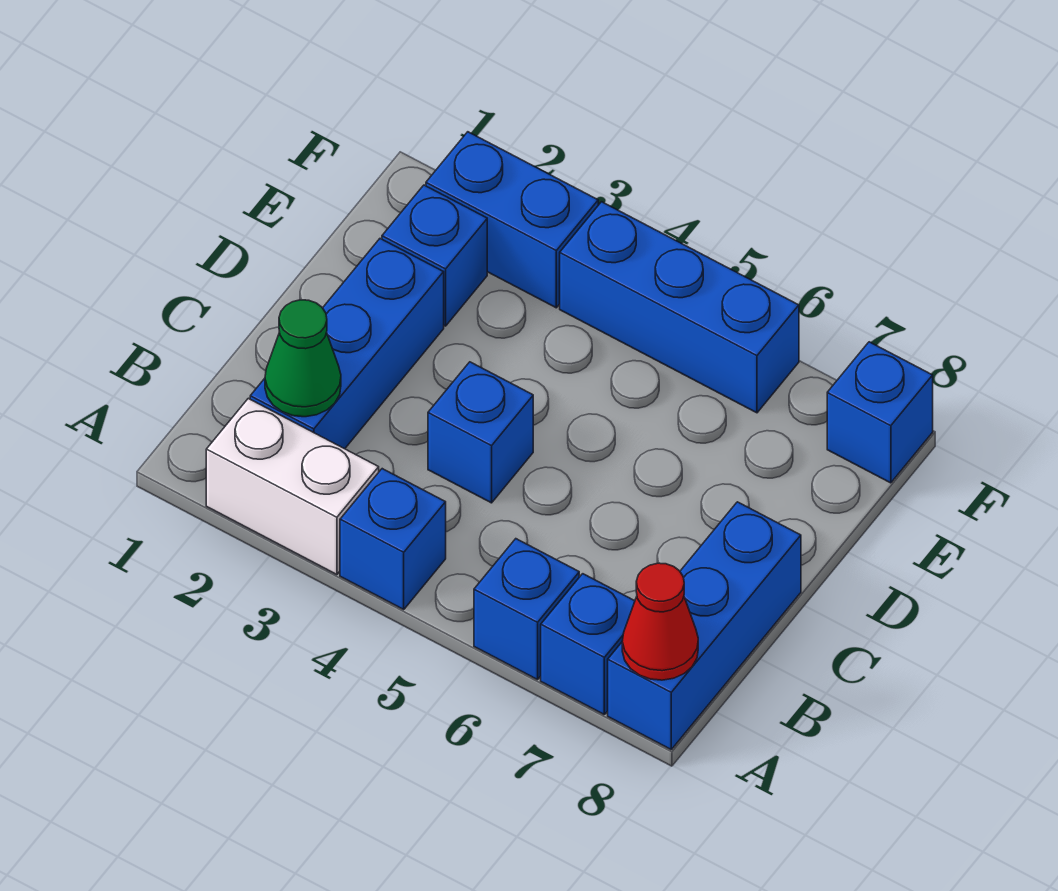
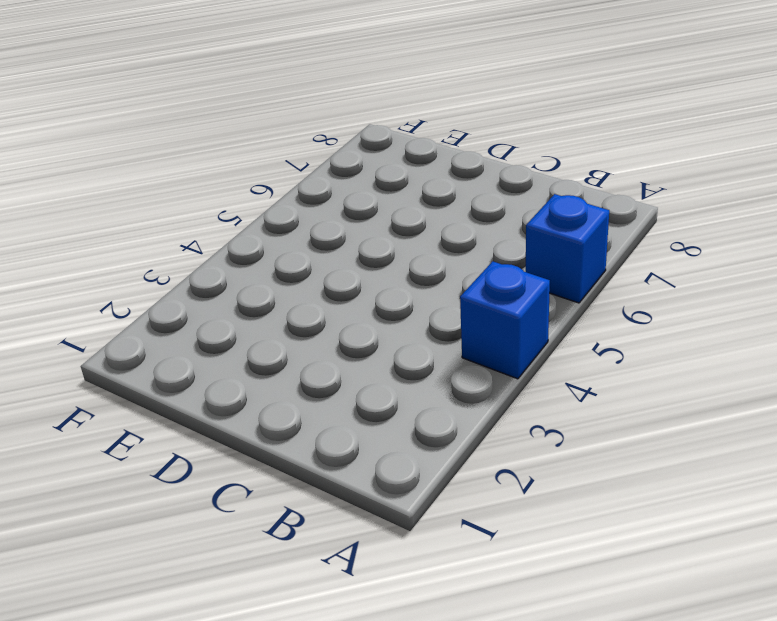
none -> white 1x2 brick [206,398,379,575]
none -> blue 1x1 brick [541,574,635,714]
none -> blue 1x3 brick [608,502,801,749]

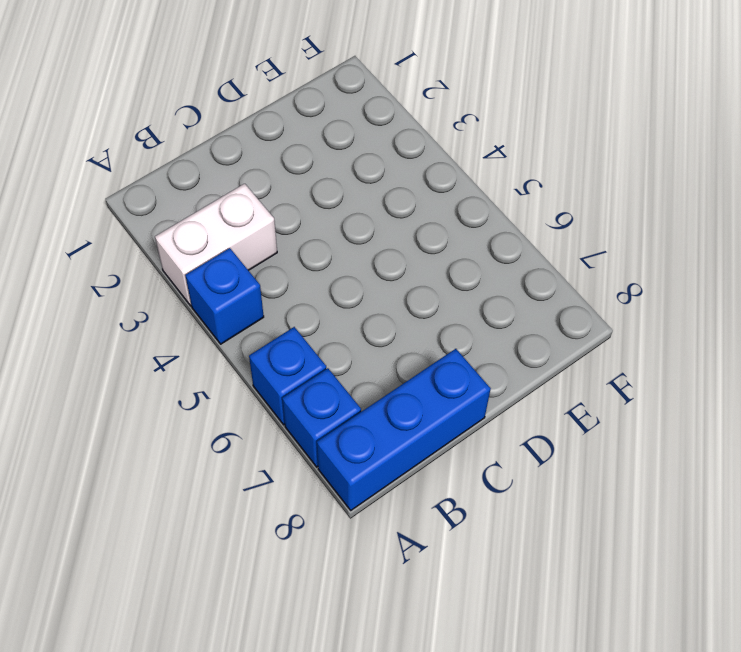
white 1x2 brick [155,184,277,306] -> white 1x2 brick turned to [206,398,379,575]
none -> blue 1x3 brick [250,239,444,449]
none -> blue 1x1 brick [428,362,533,503]
none -> blue 1x1 brick [382,185,487,326]

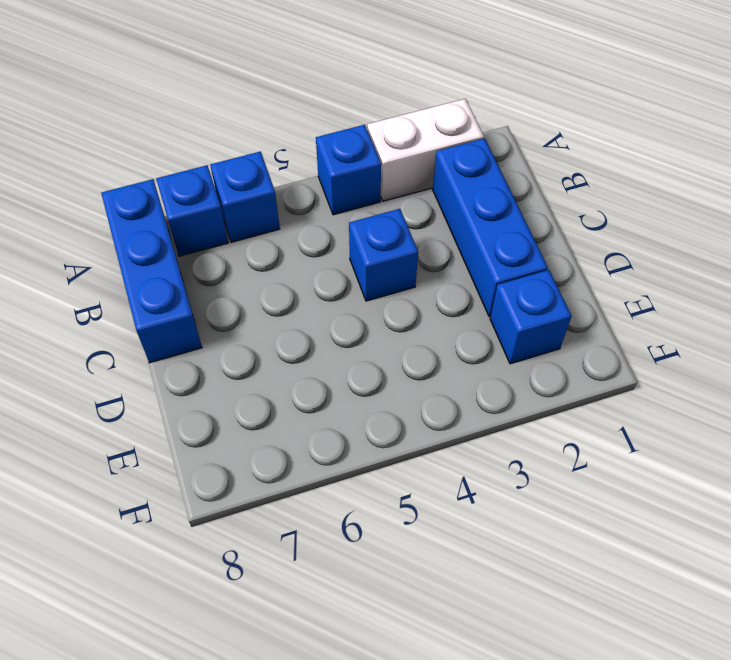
none -> blue 1x2 brick [426,132,598,308]
none -> blue 1x3 brick [560,202,799,413]
none -> blue 1x1 brick [827,342,933,483]

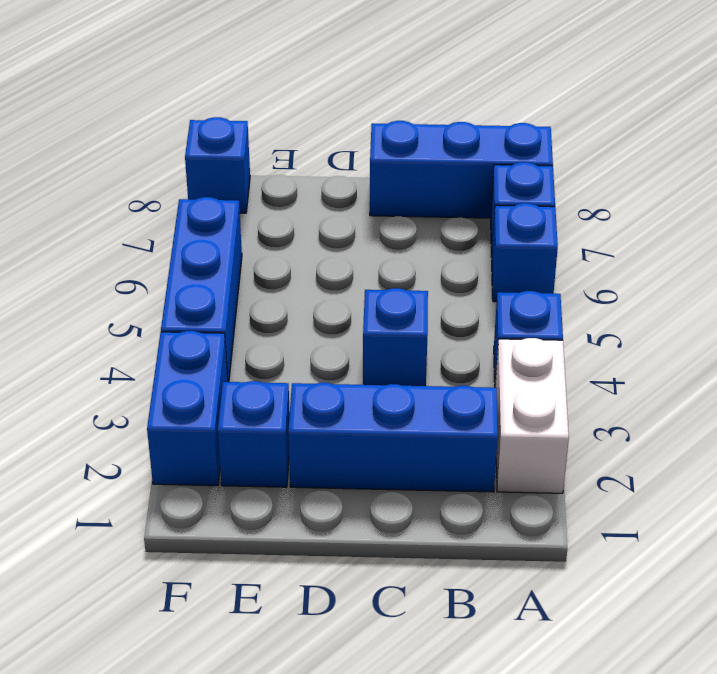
none -> red 1x1 cone [622,563,698,680]
none -> green 1x1 cone [265,300,341,417]

